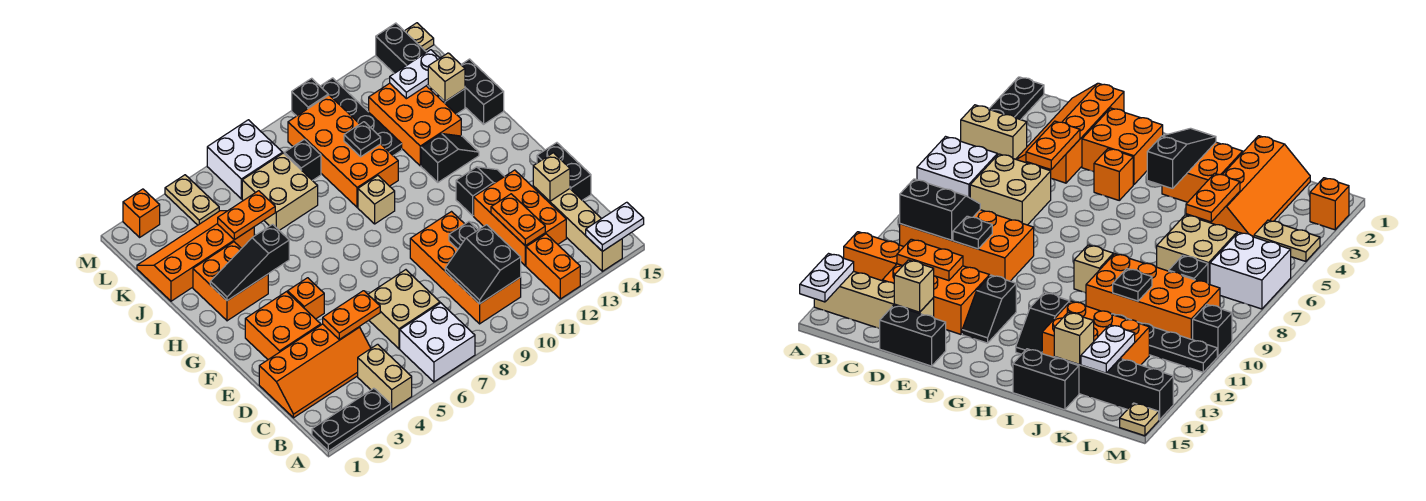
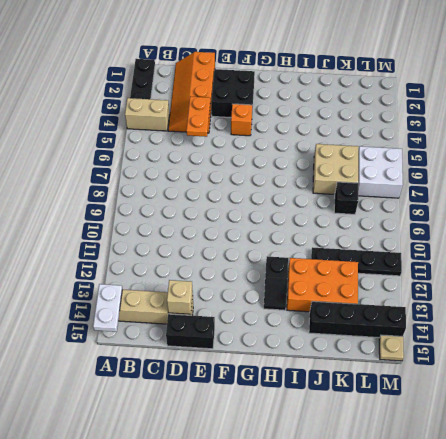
black 2x2 brick [211,69,255,118] -> orange 2x2 brick [245,292,321,360]
none -> white 2x2 brick [400,303,475,382]
none -> orange 1x2 brick [526,234,580,299]
none -> orange 2x4 brick [410,212,521,324]
none -> tan 2x2 brick [368,270,440,349]

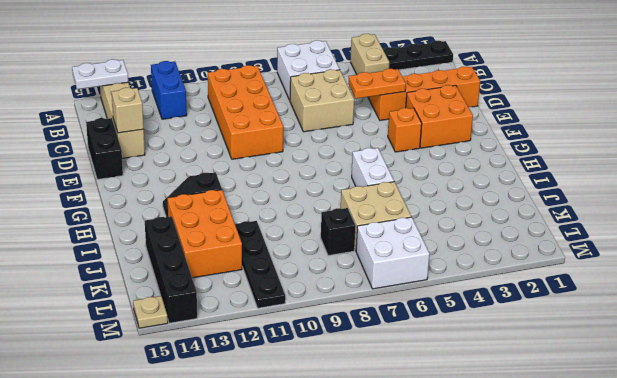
blue 1x2 brick [151,61,187,119] -> orange 1x2 brick [526,234,580,299]
white 1x2 brick [352,148,394,187] -> none
none -> orange 2x3 brick [474,170,566,266]
none -> black 1x2 slope [456,167,505,216]
none -> orange 2x2 brick [193,242,268,321]
none -> tan 1x1 brick [358,176,395,224]

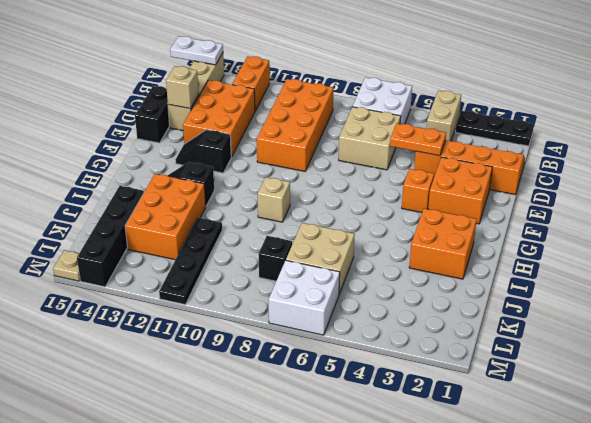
none -> orange 2x4 brick [288,95,398,207]
none -> black 1x2 brick [461,59,504,124]
none -> orange 2x4 slope [137,211,254,301]
none -> tan 1x2 plate [165,175,219,225]

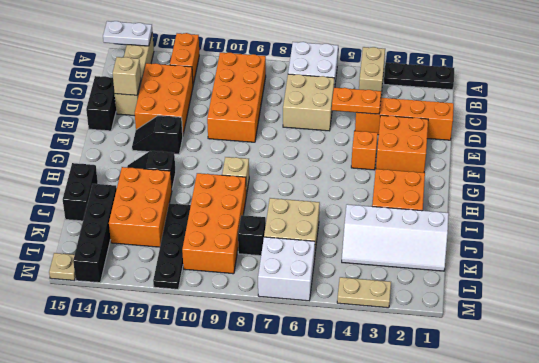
white 2x4 slope [342,204,449,271] -> orange 2x4 slope [137,211,254,301]
tan 1x2 plate [337,277,391,308] -> tan 1x2 plate turned to [165,175,219,225]
none -> orange 1x1 brick [123,189,160,237]
none -> black 1x1 brick [292,78,328,116]
none -> black 2x2 slope [445,225,521,304]
none -> orange 1x2 plate [491,194,545,246]

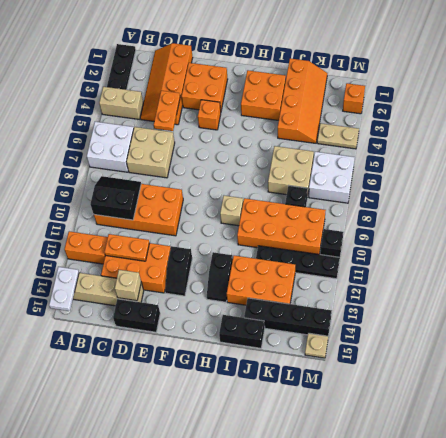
none -> black 1x1 plate [449,222,478,249]
none -> black 1x3 slope [210,224,289,301]
none -> orange 1x2 plate [218,191,275,240]
none -> black 1x1 plate [344,122,381,157]

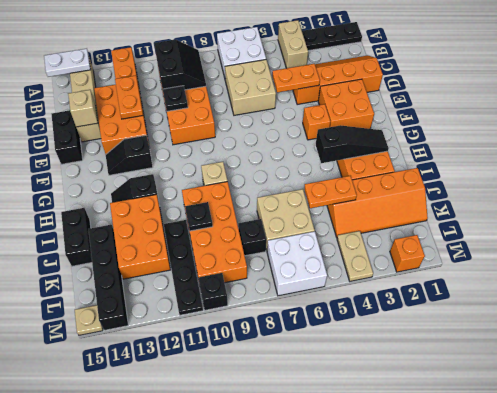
none -> tan 1x1 brick [428,53,465,101]
none -> white 1x2 plate [390,50,440,99]

